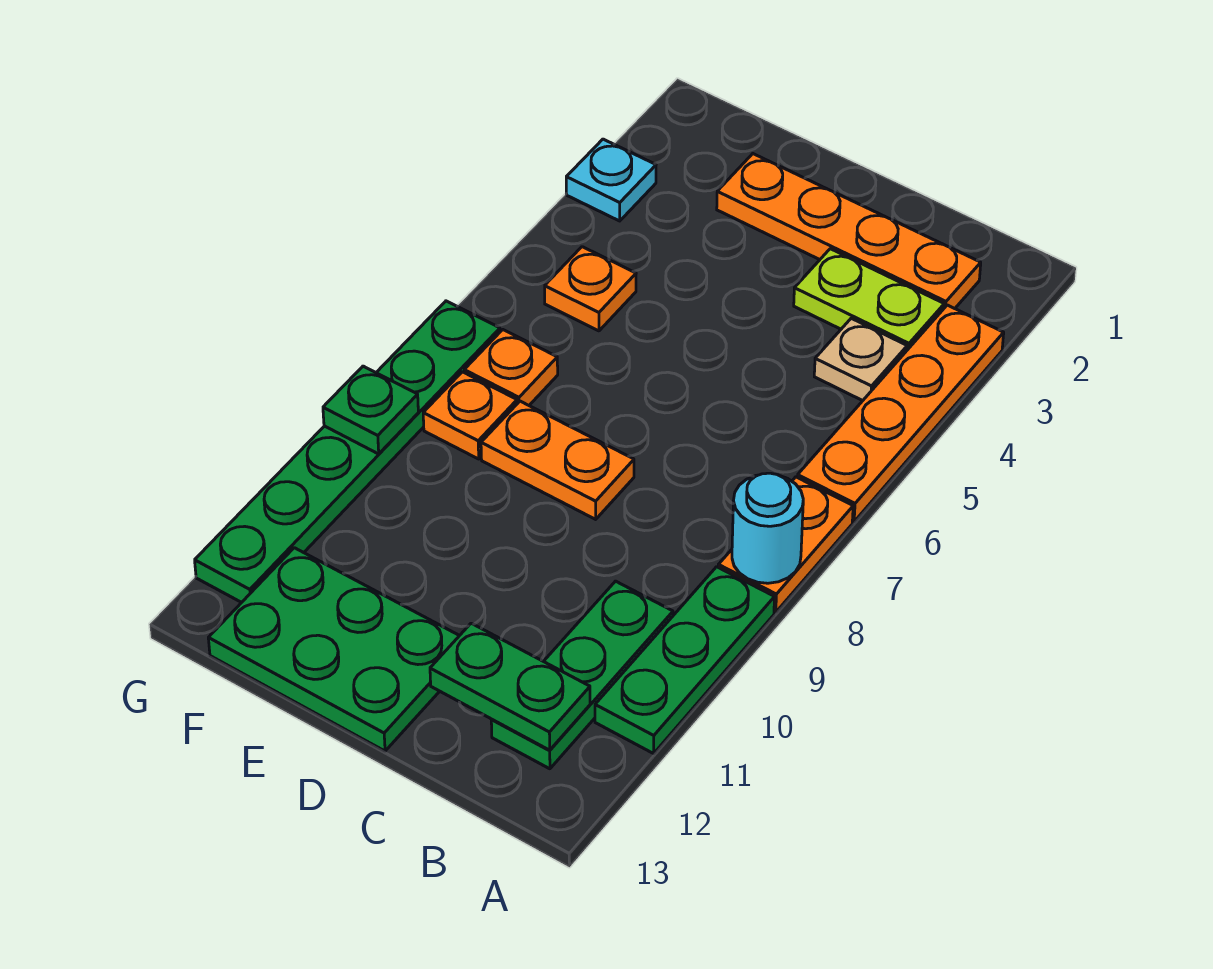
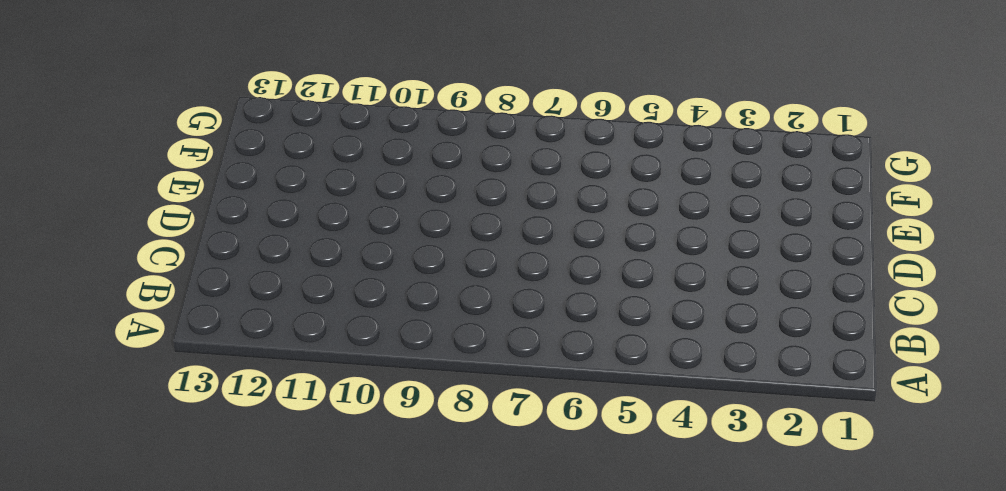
none -> orange 1x4 plate [798,305,1004,522]
none -> orange 1x2 plate [718,477,853,612]
none -> green 1x3 plate [595,567,775,753]

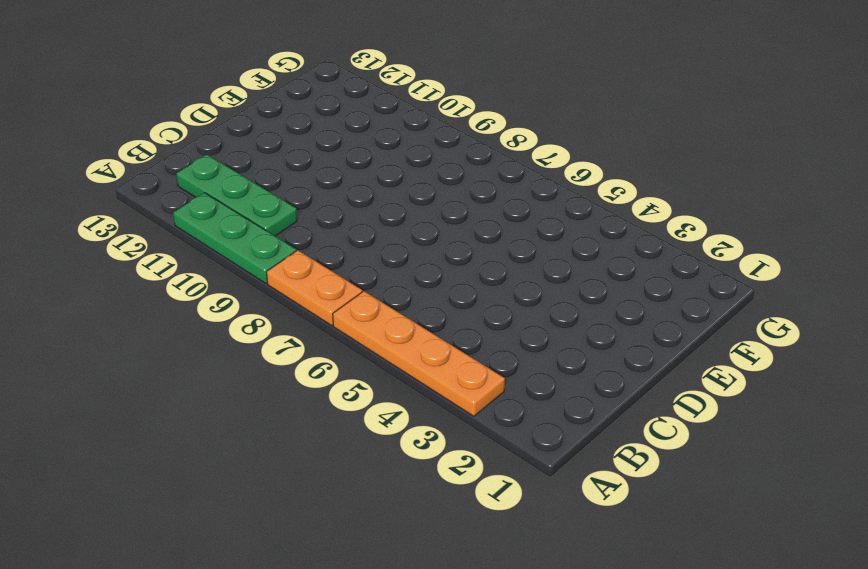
none -> orange 1x4 plate [717,154,981,309]
none -> lime 1x2 plate [794,249,944,350]
none -> tan 1x1 plate [814,318,907,401]

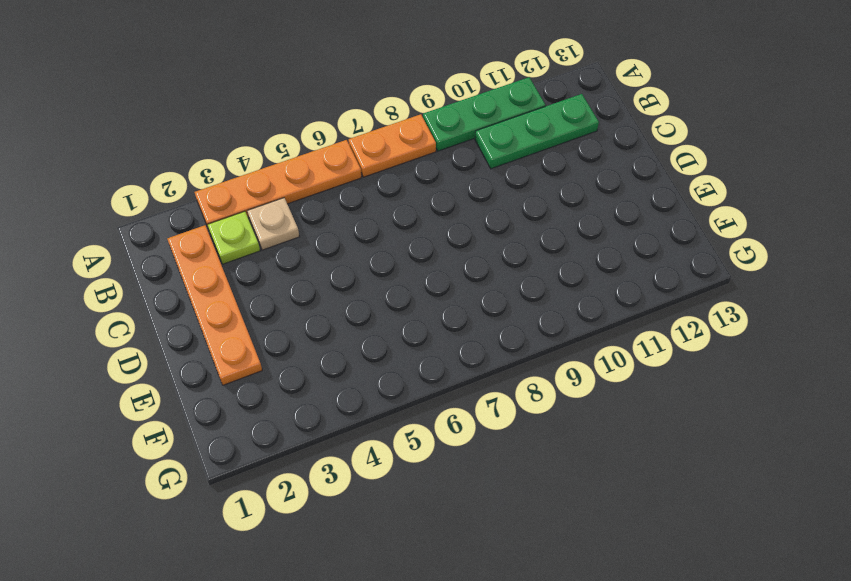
lime 1x1 plate [208,211,260,264] -> lime 1x2 plate [794,249,944,350]
none -> orange 1x2 plate [481,401,634,519]
none -> green 2x3 plate [208,548,459,751]
none -> orange 1x1 plate [545,247,636,331]

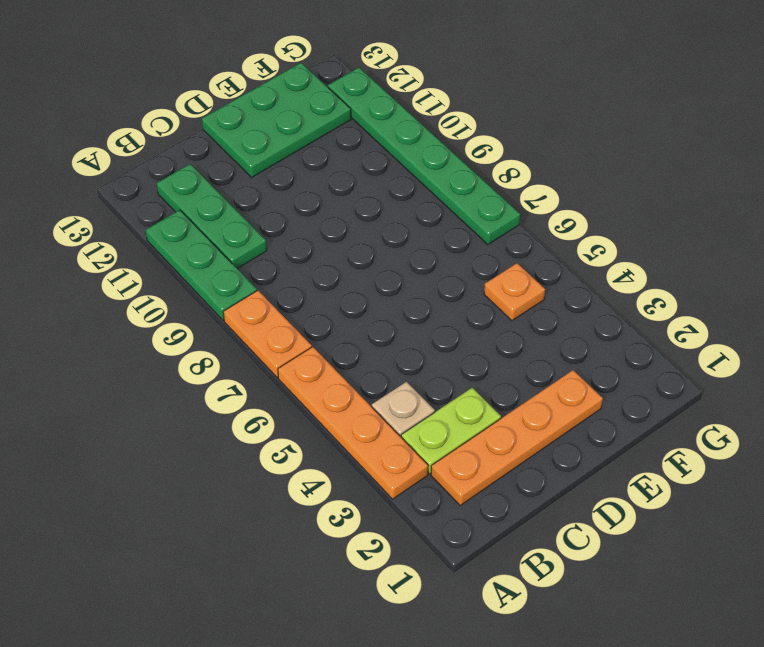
none -> orange 1x2 plate [481,401,634,519]
none -> orange 1x1 plate [464,330,558,405]
none -> orange 1x1 plate [423,372,517,459]

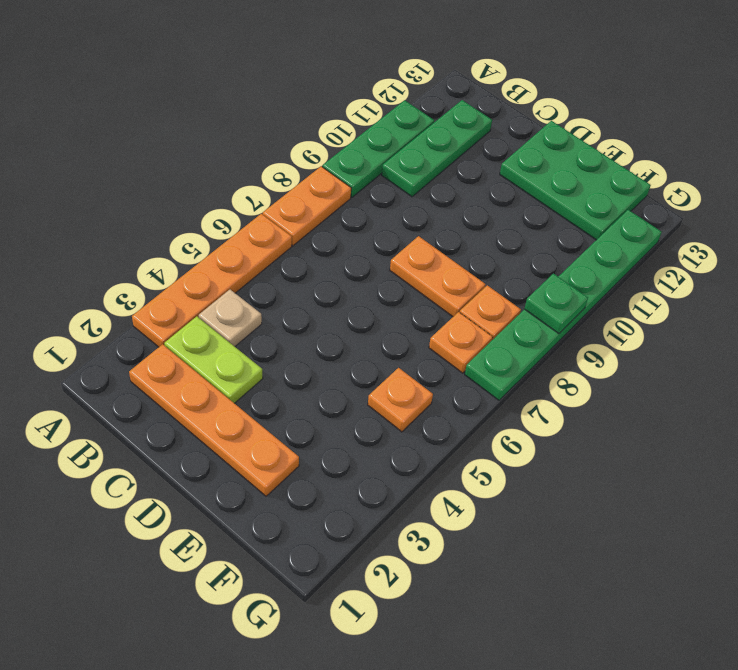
none -> cyan 1x1 plate [566,139,656,221]
none -> cyan 1x1 round brick [732,473,803,583]
none -> green 1x2 plate [430,623,590,750]

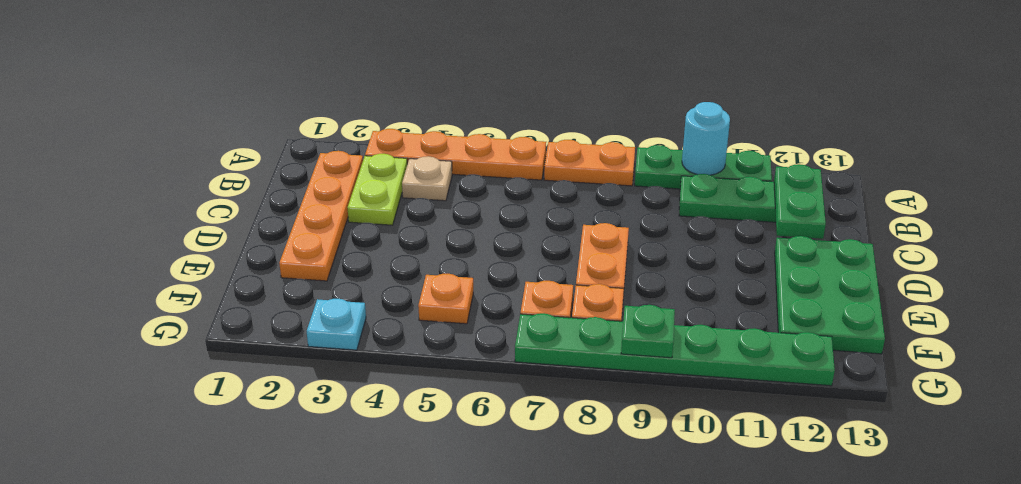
cyan 1x1 round brick [682,102,730,175] -> cyan 1x1 round brick moved to [732,473,803,583]

